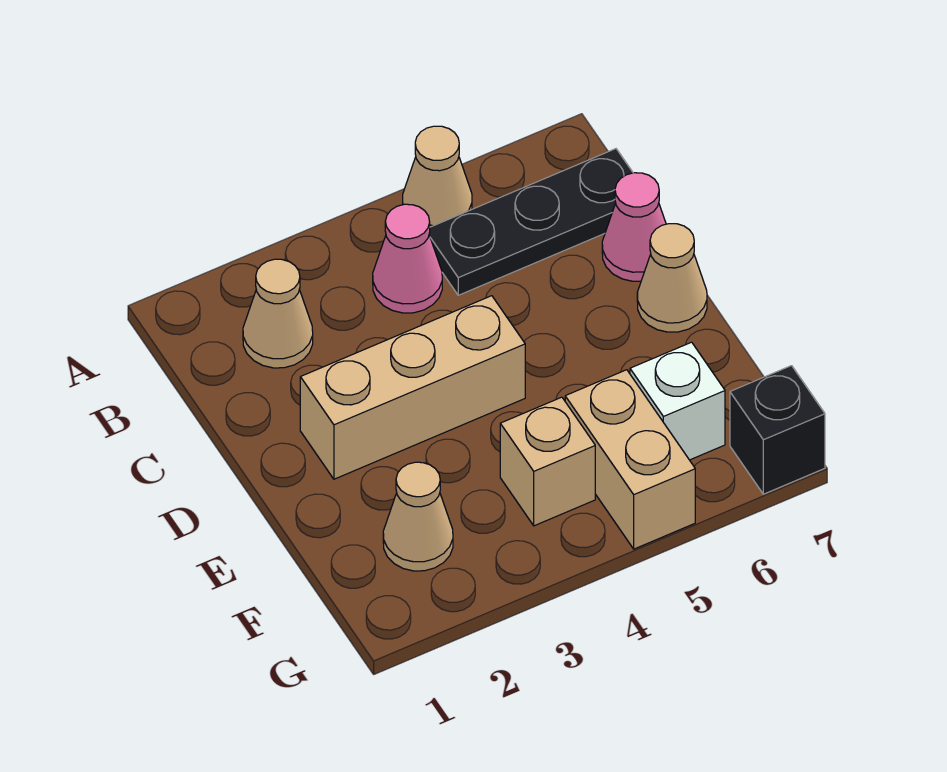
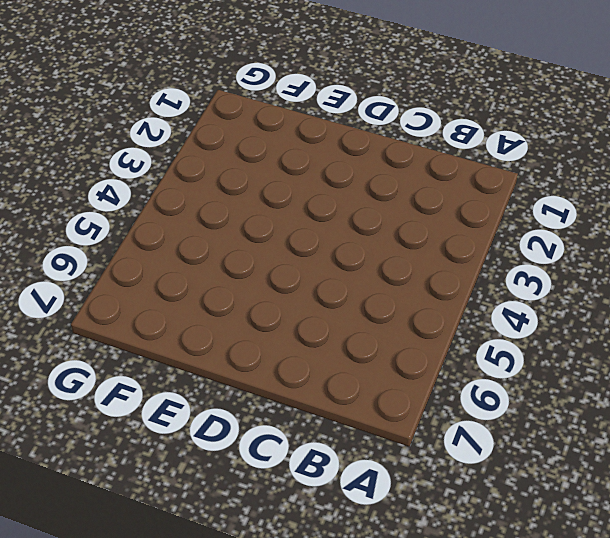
none -> tan 1x1 cone [403,126,472,227]
none -> tan 1x1 cone [243,259,313,368]
none -> pink 1x1 cone [373,204,442,313]

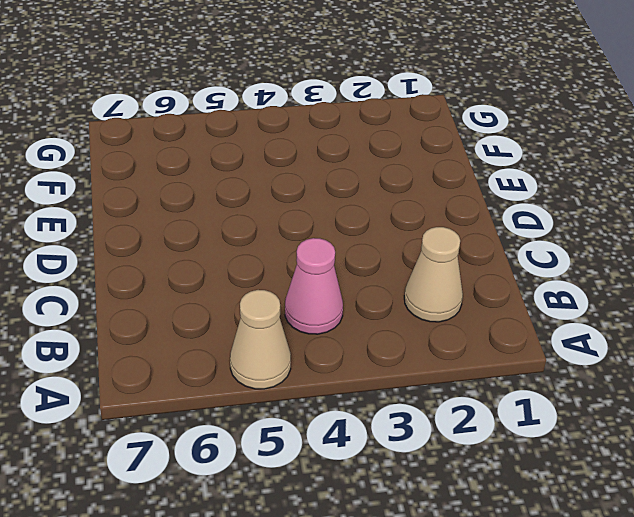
none -> black 1x3 plate [429,149,633,295]
none -> pink 1x1 cone [602,173,666,281]
none -> tan 1x3 brick [300,296,525,479]

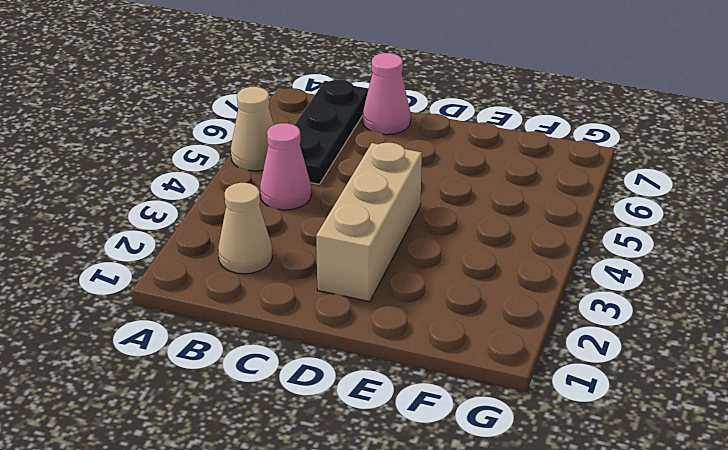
none -> tan 1x1 cone [637,224,707,332]
none -> tan 1x1 cone [383,462,453,571]
none -> tan 1x1 brick [500,397,595,526]

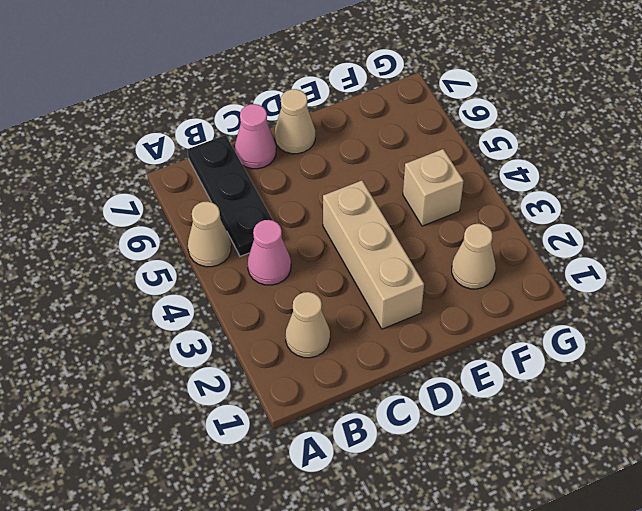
none -> tan 1x2 brick [565,370,695,549]
none -> white 1x1 brick [630,342,725,460]
none -> black 1x1 brick [730,366,825,494]

